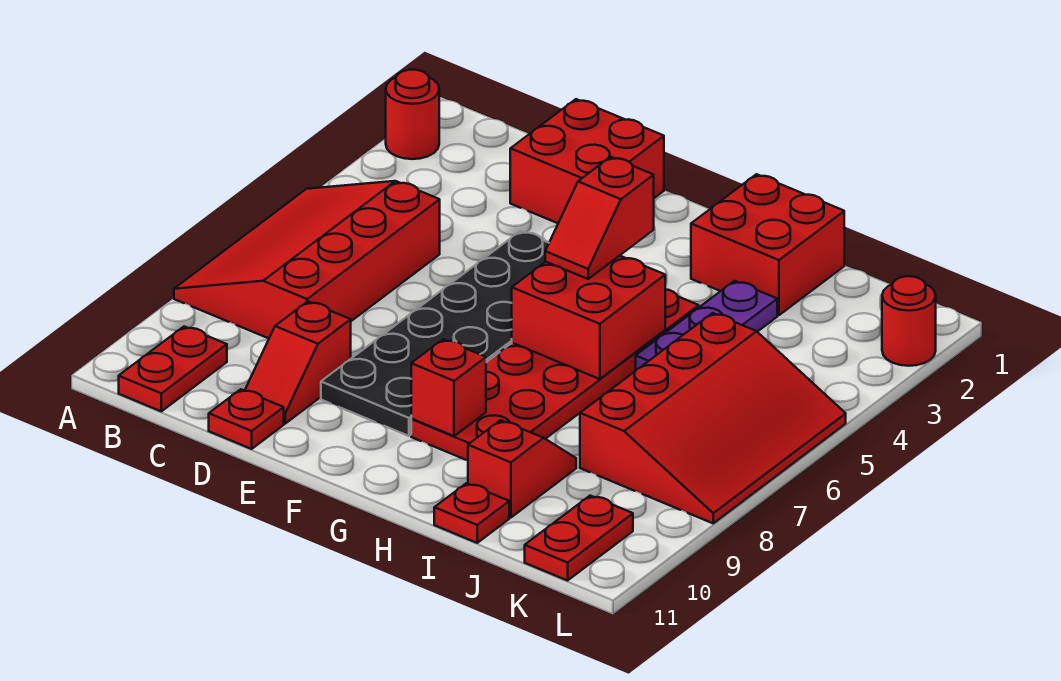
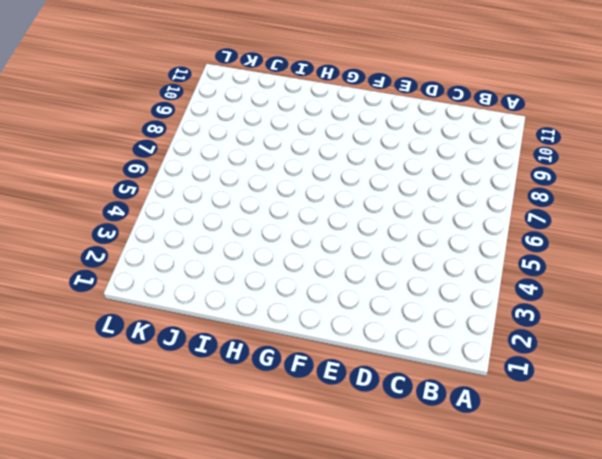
none -> red 1x1 round brick [386,70,439,159]
none -> red 3x4 slope [174,181,440,338]
none -> red 1x2 plate [119,327,227,411]

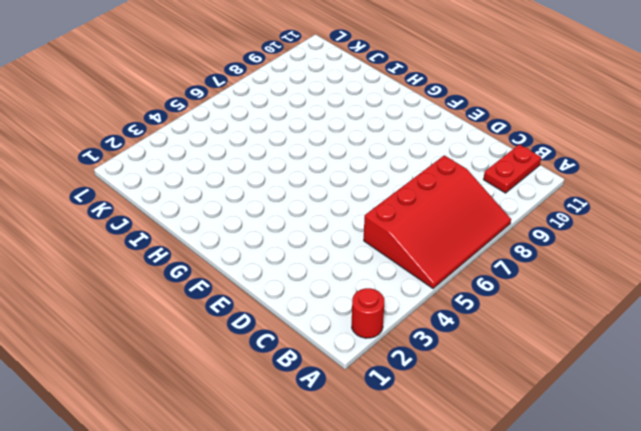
none -> red 2x2 brick [510,99,664,223]
none -> red 1x2 slope [245,301,351,424]
none -> red 1x1 plate [209,389,284,449]

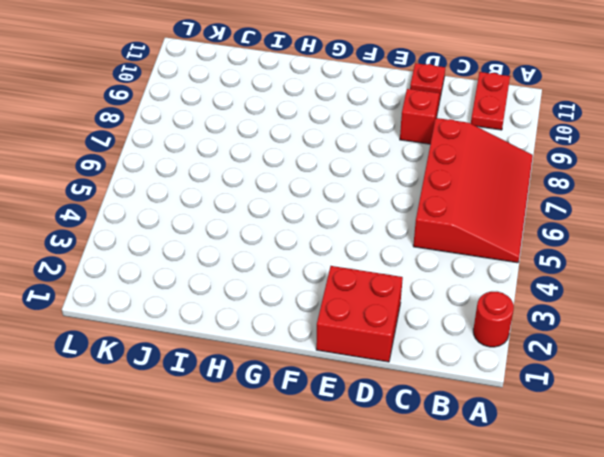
none -> black 2x6 plate [321,231,549,436]
none -> red 2x6 plate [411,289,699,460]
none -> red 2x2 brick [691,174,844,315]

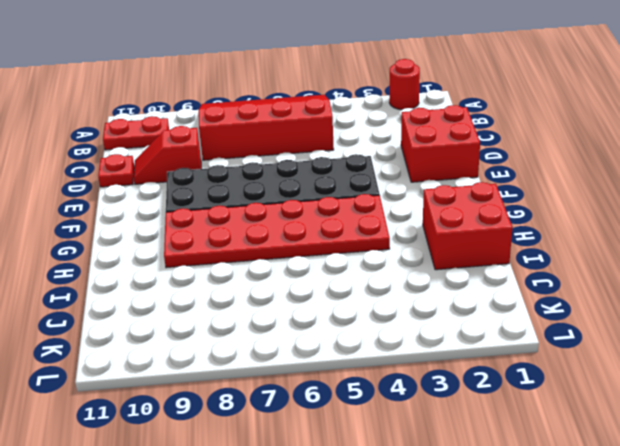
none -> purple 1x3 plate [636,281,777,370]
none -> red 1x2 slope [468,420,576,518]
none -> red 1x1 plate [434,483,509,543]

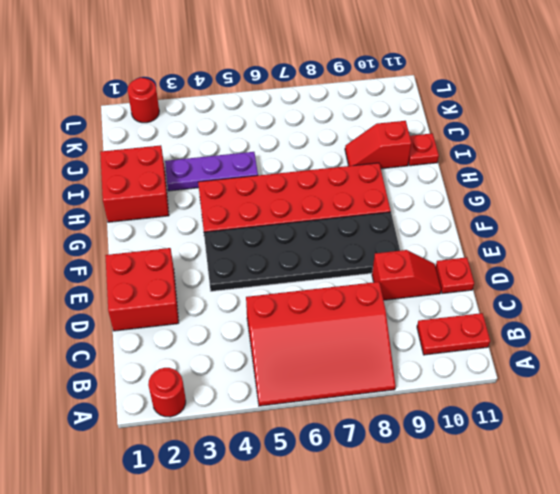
none -> red 3x4 slope [580,313,846,523]
none -> red 1x2 plate [525,496,633,581]
none -> red 2x2 brick [512,256,665,379]

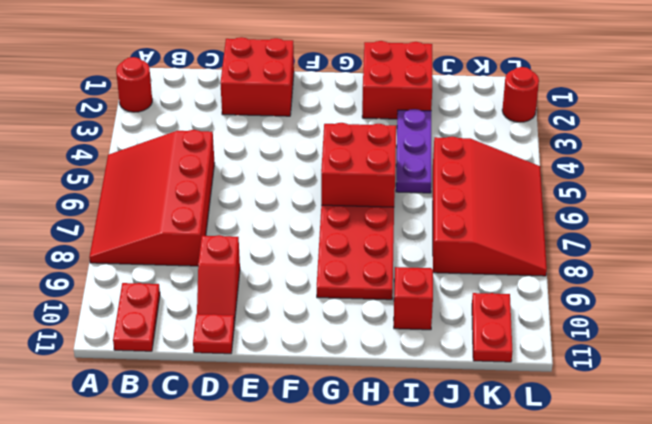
none -> black 2x6 plate [321,231,549,436]
none -> red 1x1 plate [434,483,509,543]
none -> red 1x1 brick [411,339,486,436]

